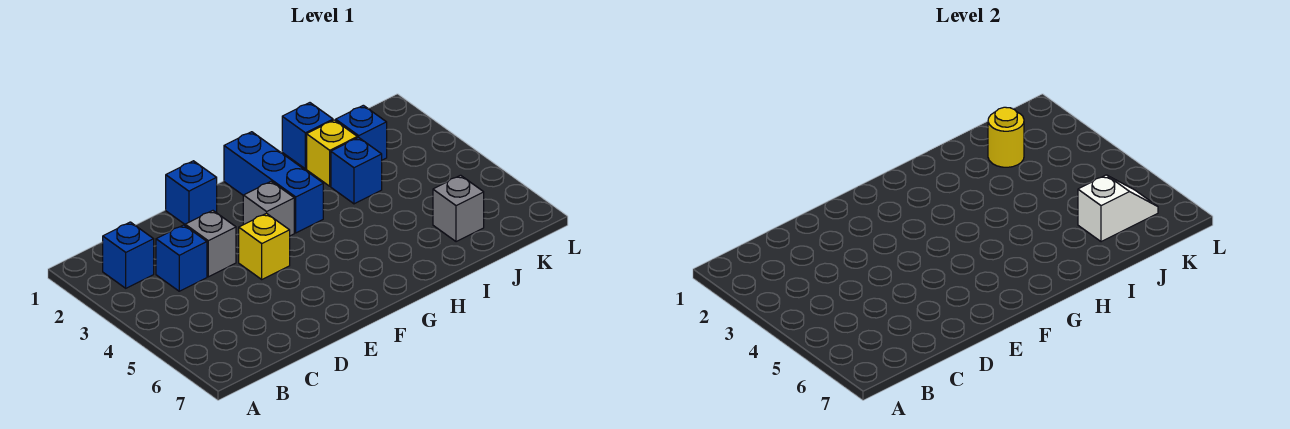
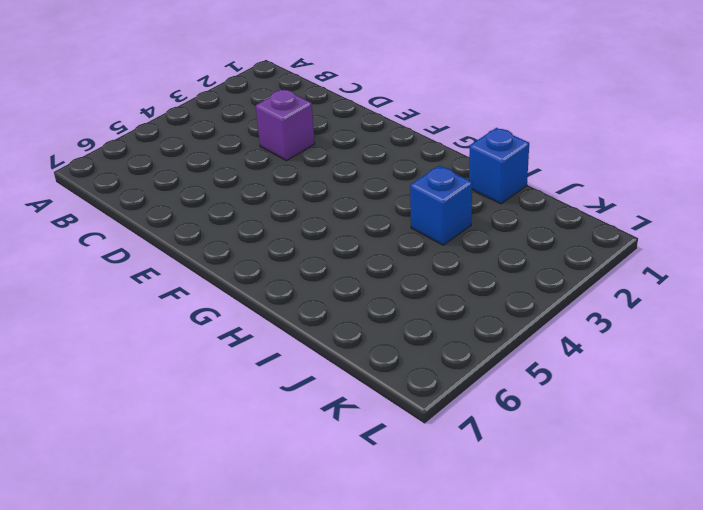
purple 1x1 brick [256,89,315,161] -> grey 1x1 brick [185,211,236,277]
none -> blue 1x1 brick [103,222,154,288]
none -> blue 1x1 brick [156,225,207,291]
none -> blue 1x1 brick [166,161,217,224]

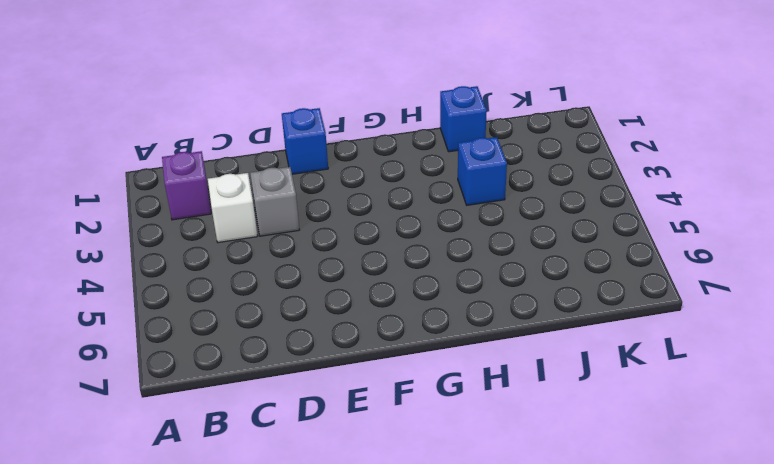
purple 1x1 brick [162,151,211,220] -> blue 1x1 brick [103,222,154,288]
white 1x1 brick [208,173,257,243] -> blue 1x1 brick [156,225,207,291]
none -> yellow 1x1 brick [239,213,290,279]
none -> grey 1x1 brick [243,181,294,236]
none -> blue 1x3 brick [224,132,323,233]

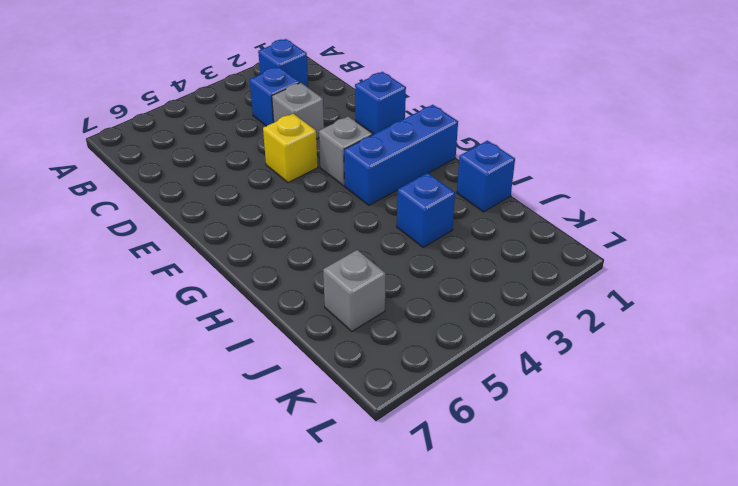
none -> yellow 1x1 brick [307,120,357,186]
none -> blue 1x1 brick [336,105,387,160]
none -> yellow 1x1 round brick [988,107,1024,167]

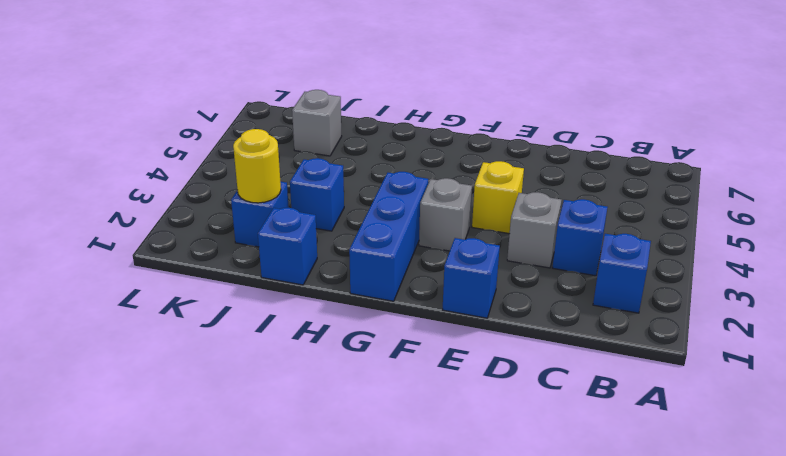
none -> yellow 1x1 brick [307,120,357,186]
none -> white 1x2 slope [1078,175,1158,242]

